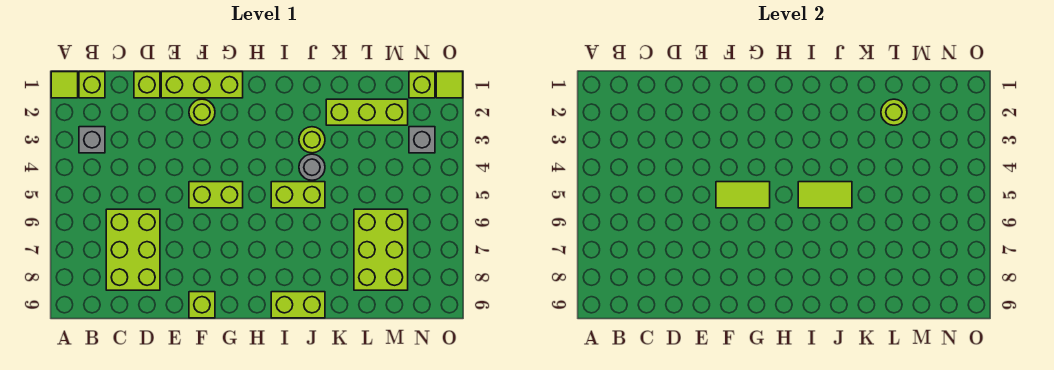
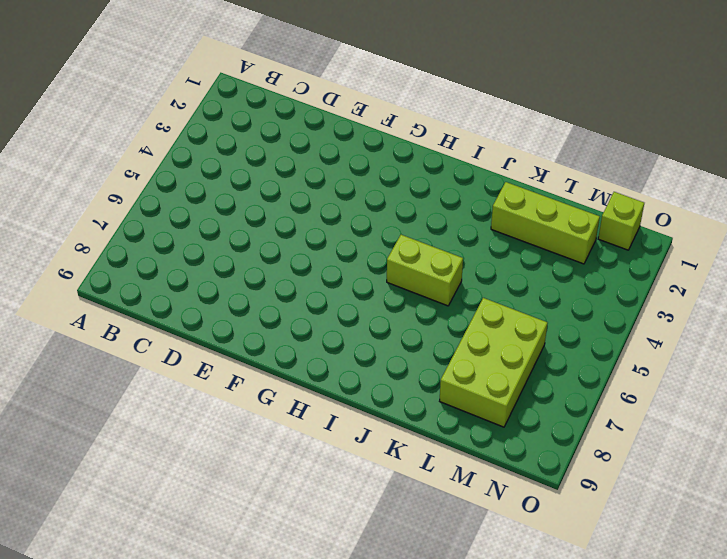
none -> lime 1x1 tile [51,72,78,98]
none -> lime 1x1 brick [79,72,105,98]
none -> grey 1x1 brick [79,127,105,153]

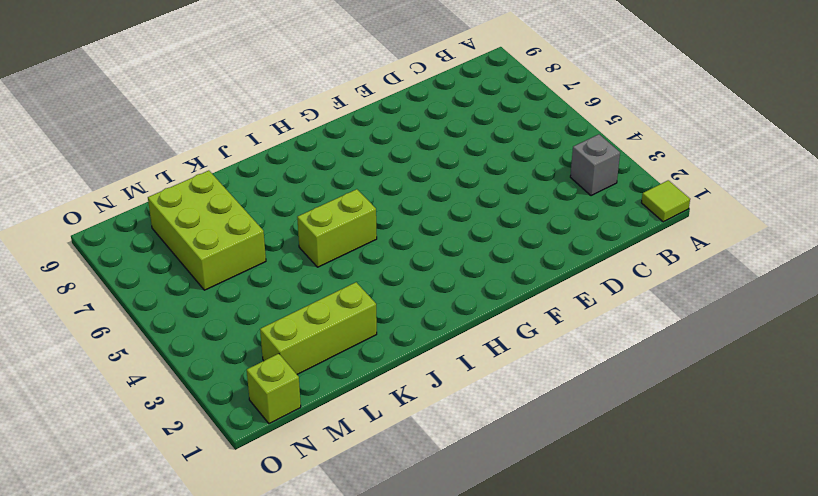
none -> lime 1x1 brick [79,72,105,98]
none -> lime 2x3 brick [106,209,160,290]
none -> lime 1x1 brick [134,72,160,98]

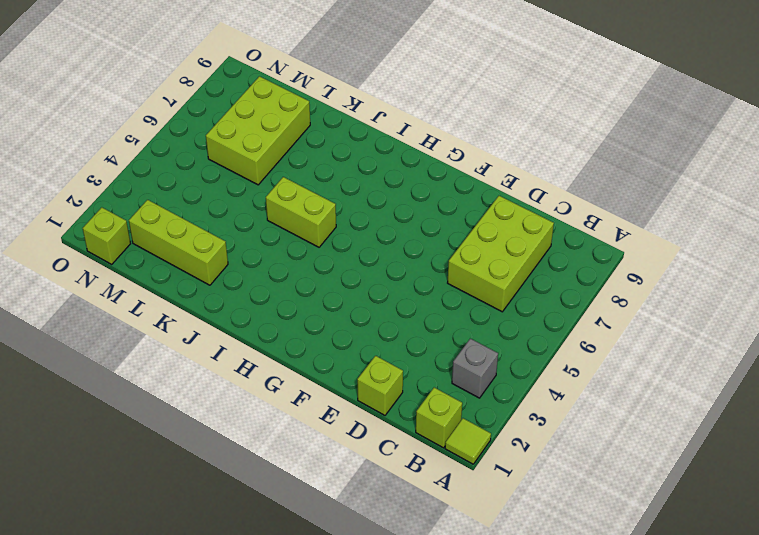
none -> lime 1x3 brick [161,72,243,98]
none -> lime 1x1 round brick [189,99,215,125]
none -> lime 1x2 brick [189,182,243,208]

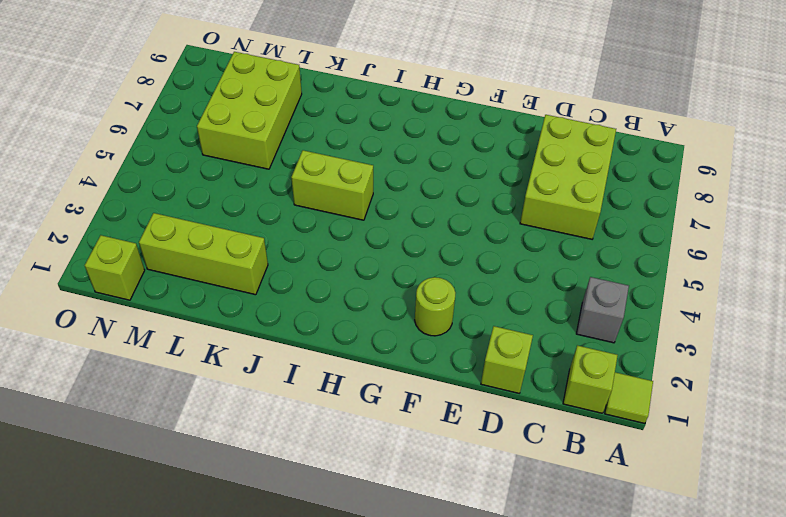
none -> lime 1x3 brick [161,72,243,98]
none -> lime 1x2 brick [189,182,243,208]
none -> lime 1x1 brick [189,292,215,318]

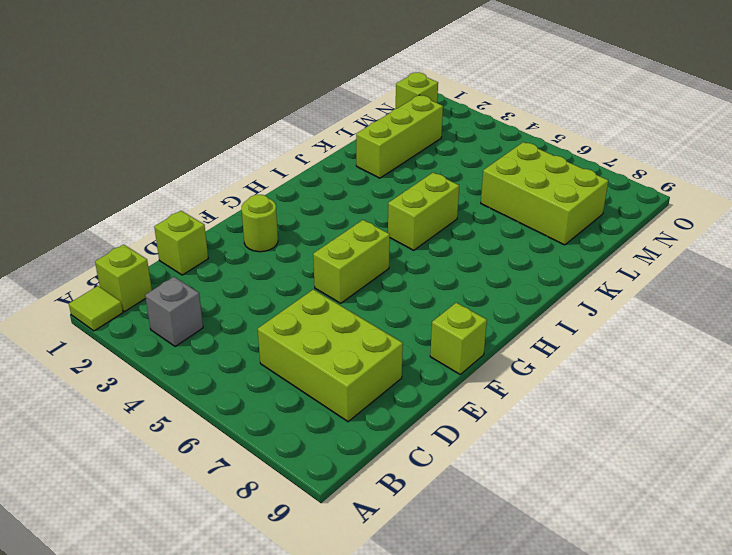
none -> lime 1x3 brick [161,72,243,98]
none -> lime 1x2 brick [271,292,325,318]
none -> lime 1x1 round brick [299,127,325,153]

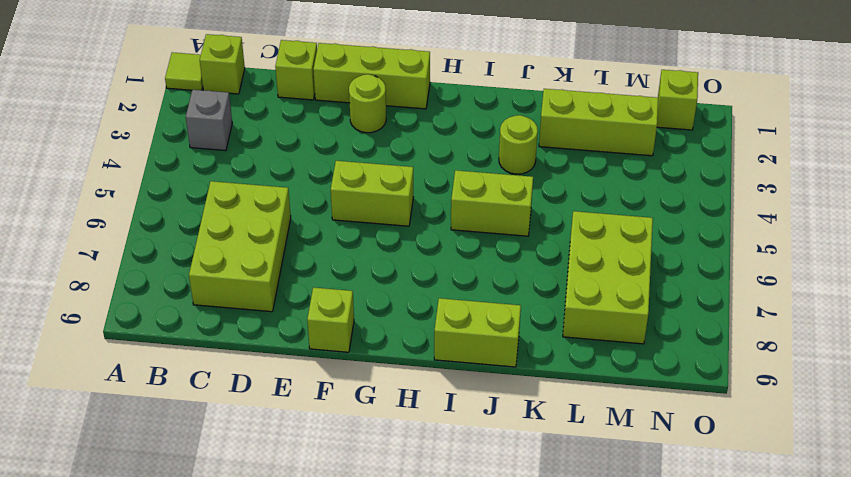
none -> grey 1x1 round brick [299,154,325,180]
none -> grey 1x1 brick [409,127,435,153]
none -> lime 1x1 tile [436,72,463,98]

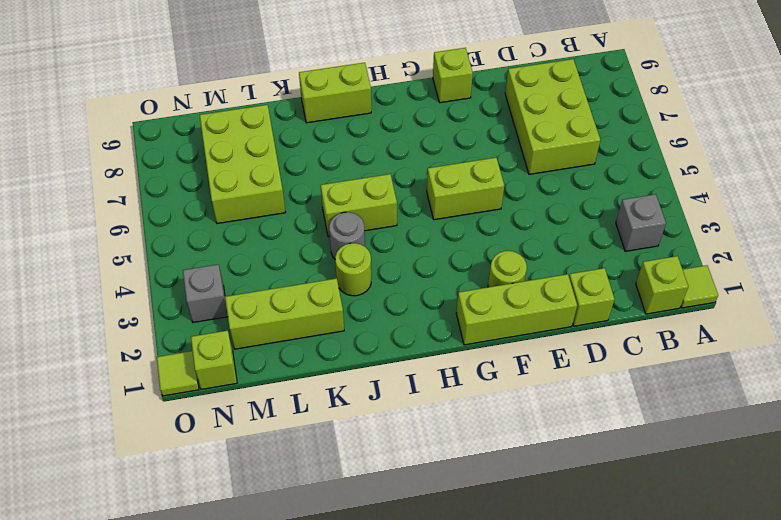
none -> lime 1x2 tile [716,182,770,208]
none -> lime 1x2 tile [798,182,852,208]
none -> lime 1x1 round brick [881,99,907,125]

